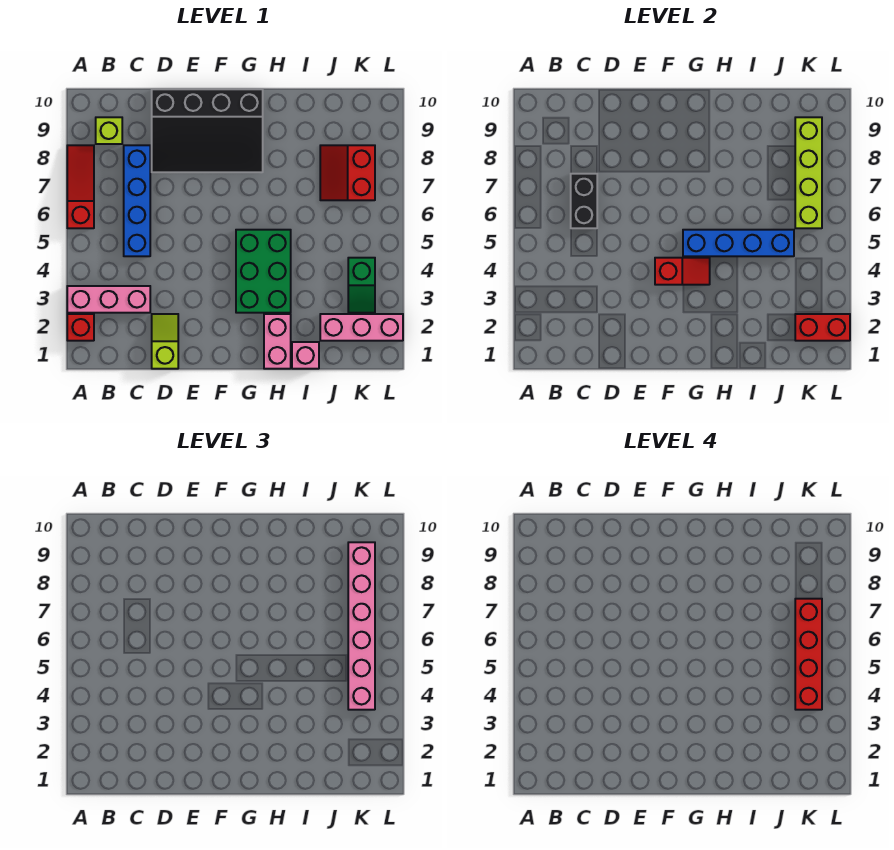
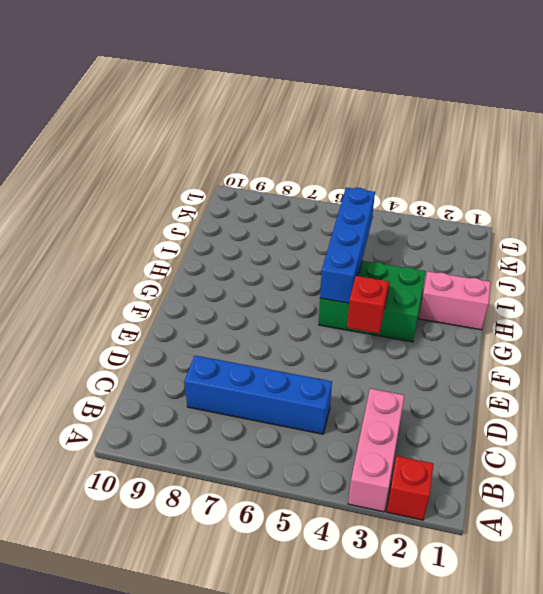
none -> red 1x3 slope [67,145,94,228]
none -> lime 1x1 brick [96,117,122,144]
none -> lime 1x2 slope [152,314,178,369]

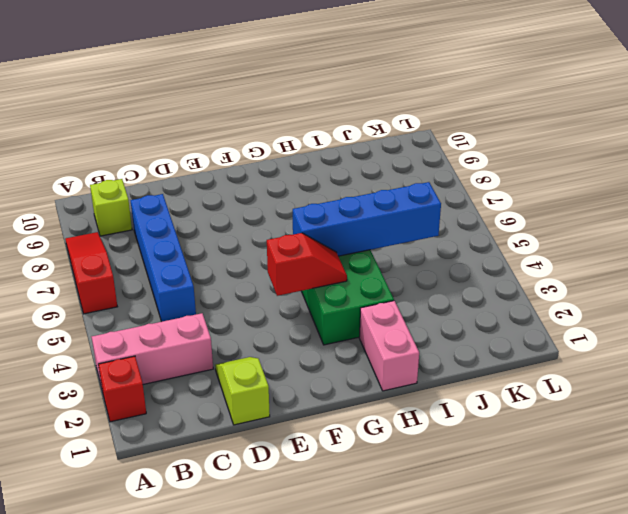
none -> black 3x4 slope [152,89,263,172]
none -> pink 1x1 brick [292,342,319,369]
none -> pink 1x3 brick [320,314,403,341]

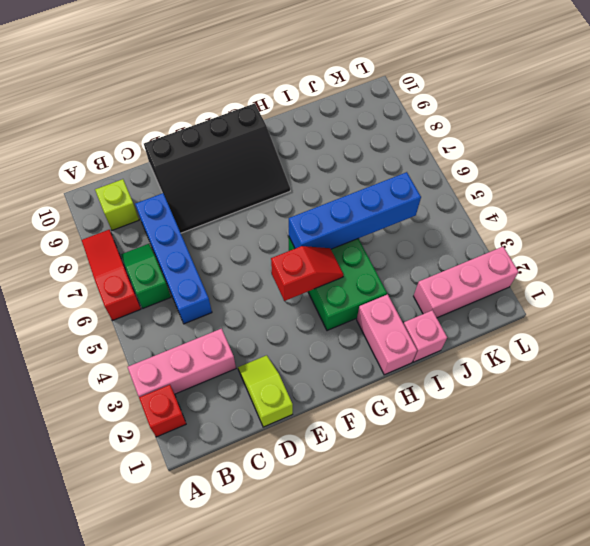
green 1x2 slope [121,244,171,308] -> green 1x2 slope turned to [348,258,375,313]
none -> red 2x2 slope [320,145,375,200]
none -> black 1x2 brick [571,174,597,228]
none -> red 1x2 brick [795,314,850,341]

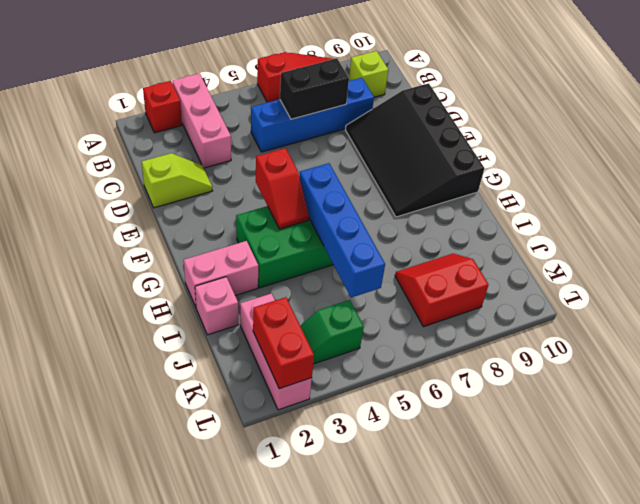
none -> lime 1x4 brick [795,117,822,228]
none -> pink 1x6 brick [348,542,375,710]
none -> red 1x4 brick [795,599,822,710]

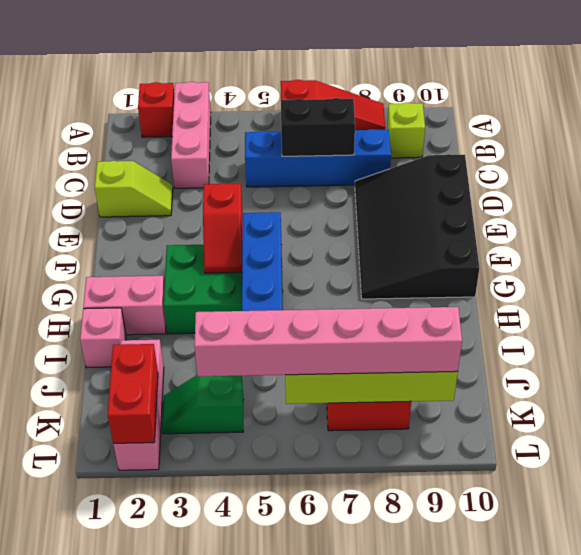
none -> red 1x4 brick [795,599,822,710]

